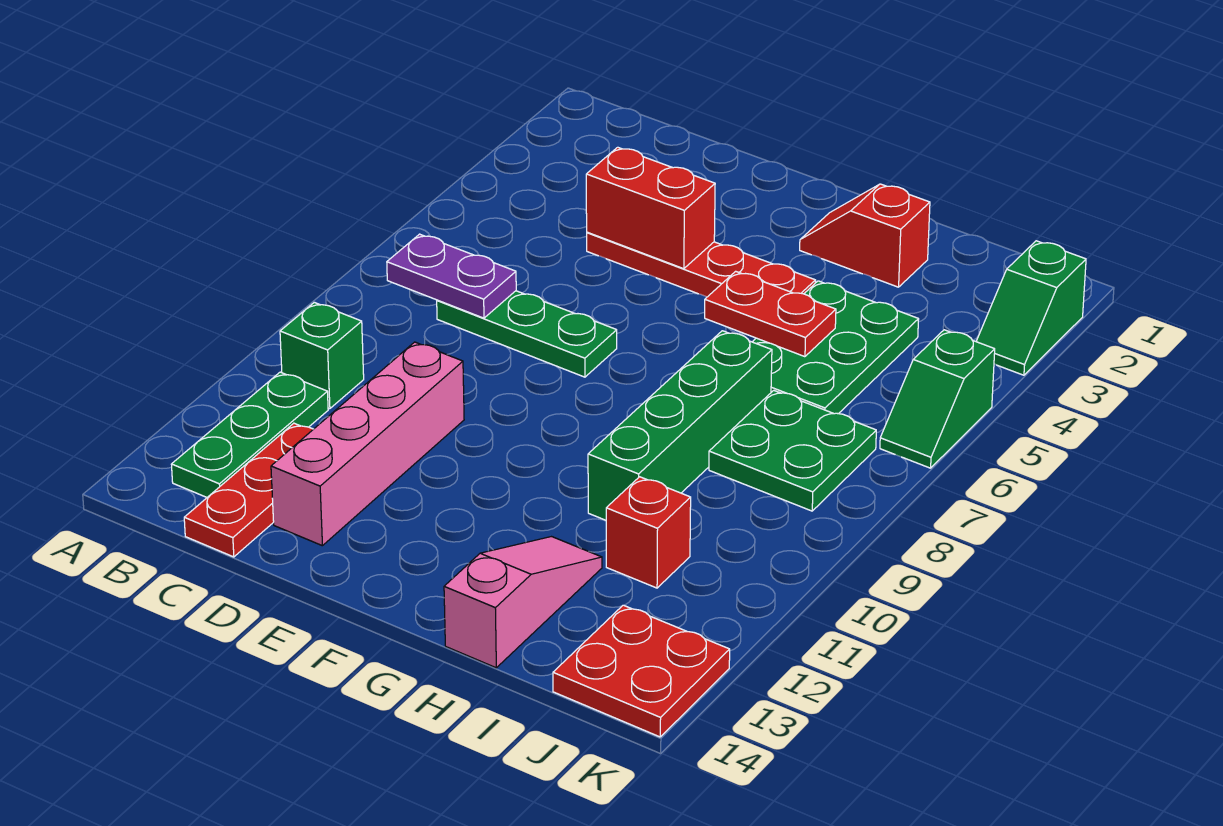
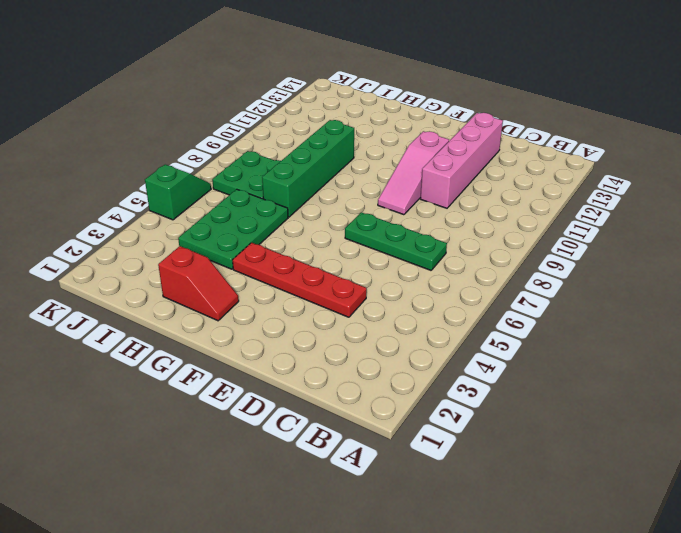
pink 1x3 slope [378,131,449,215] -> pink 1x3 slope moved to [444,537,602,668]
none -> green 1x1 brick [280,302,364,409]
none -> green 1x3 plate [171,372,328,497]
none -> red 1x3 plate [184,423,313,557]

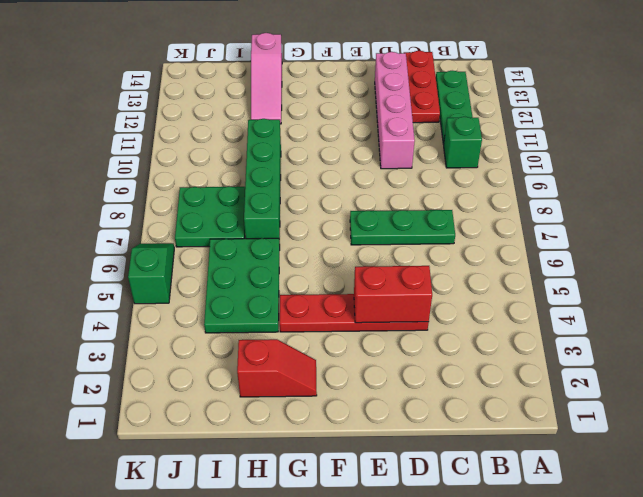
none -> red 1x1 brick [606,477,691,588]
none -> red 2x2 plate [553,605,730,737]
none -> green 1x2 slope [976,241,1086,375]

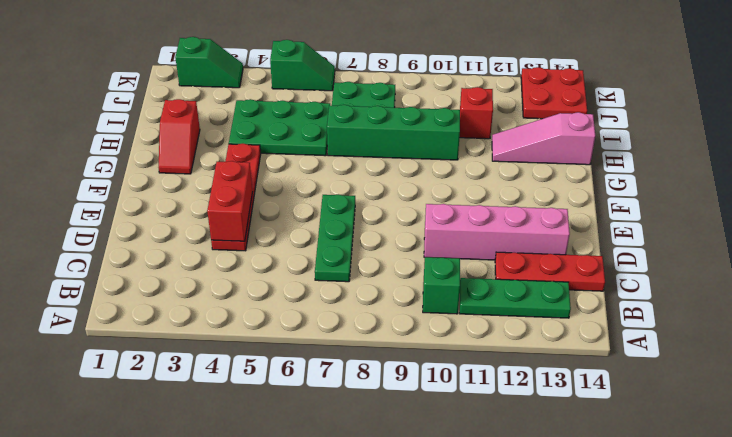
none -> purple 1x2 plate [387,234,516,318]
none -> red 1x2 plate [705,271,836,357]

